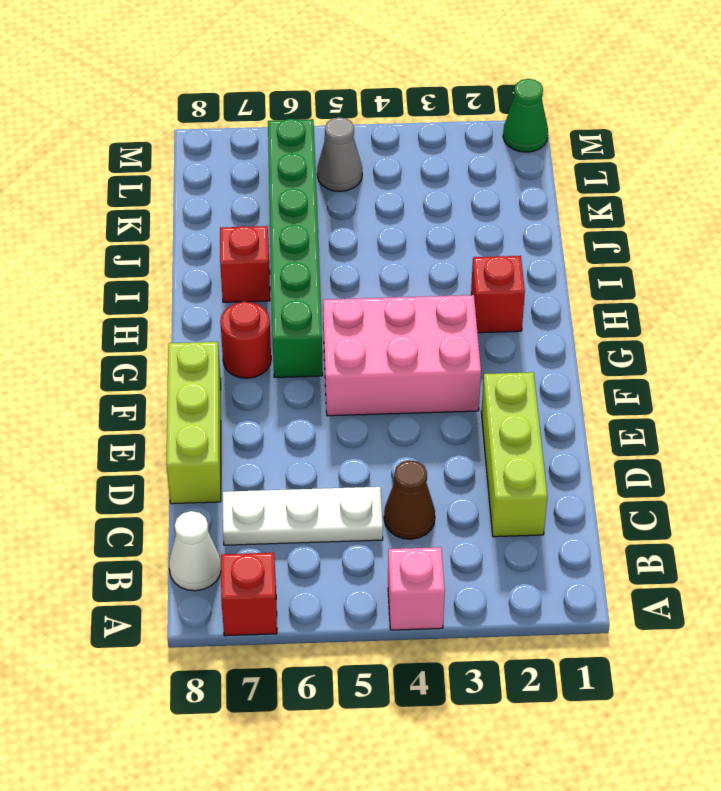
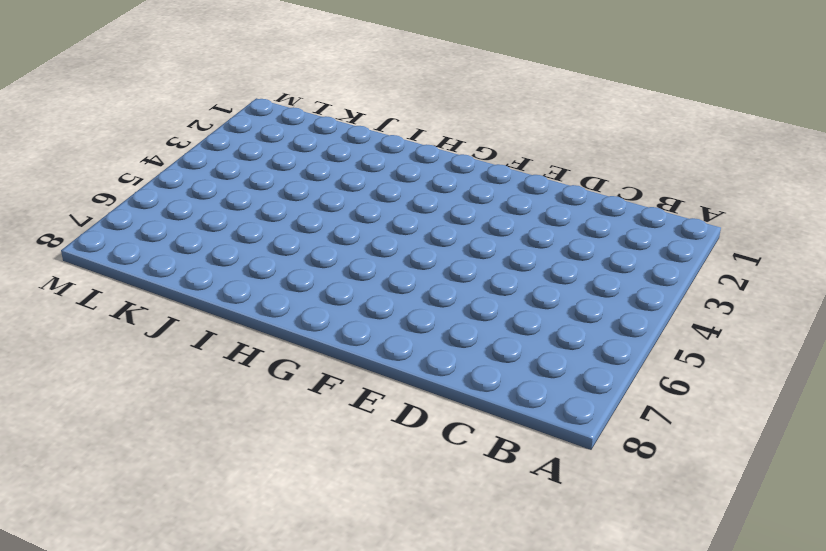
none -> pink 1x1 brick [388,547,445,630]
none -> red 1x1 brick [221,553,277,636]
none -> white 1x1 cone [169,511,221,591]

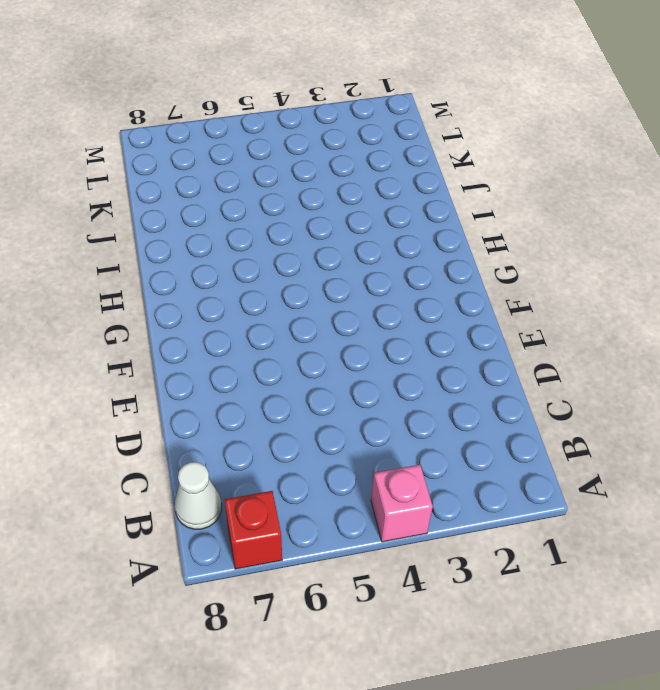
none -> lime 1x3 brick [481,372,547,537]
none -> brown 1x1 cone [384,460,435,539]
none -> white 1x3 plate [223,487,383,545]

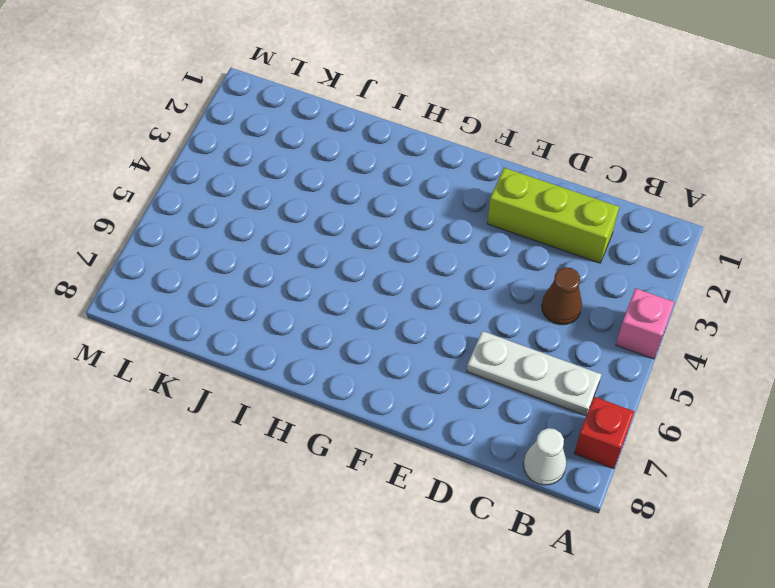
white 1x3 plate [467,331,602,416] -> white 1x3 plate turned to [223,487,383,545]
none -> lime 1x3 brick [166,342,221,504]
none -> pink 2x3 brick [323,295,481,416]
none -> green 1x6 brick [268,119,323,378]

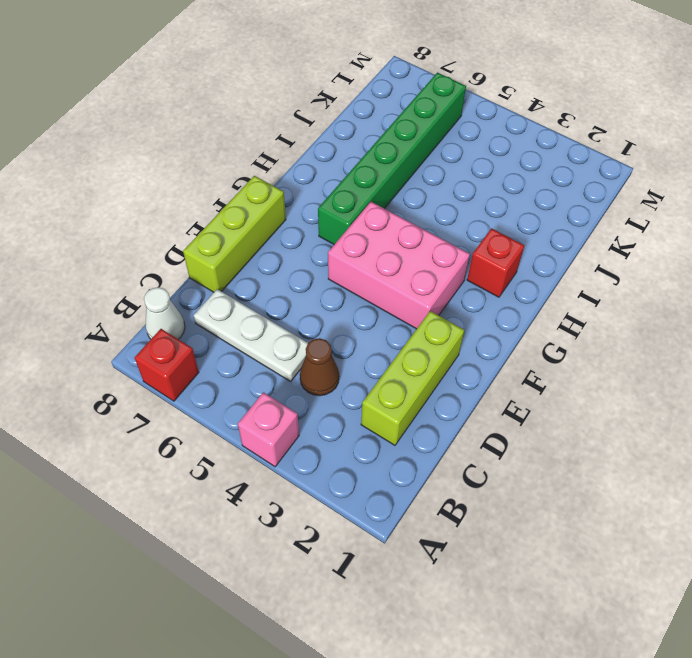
none -> red 1x1 round brick [220,302,271,378]
none -> red 1x1 brick [220,226,270,302]
none -> grey 1x1 cone [317,117,362,191]

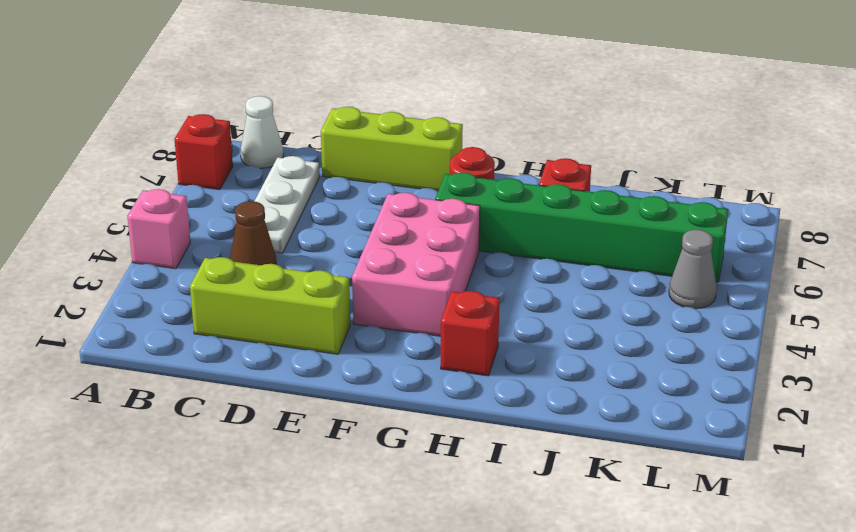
none -> green 1x1 cone [503,79,548,152]

